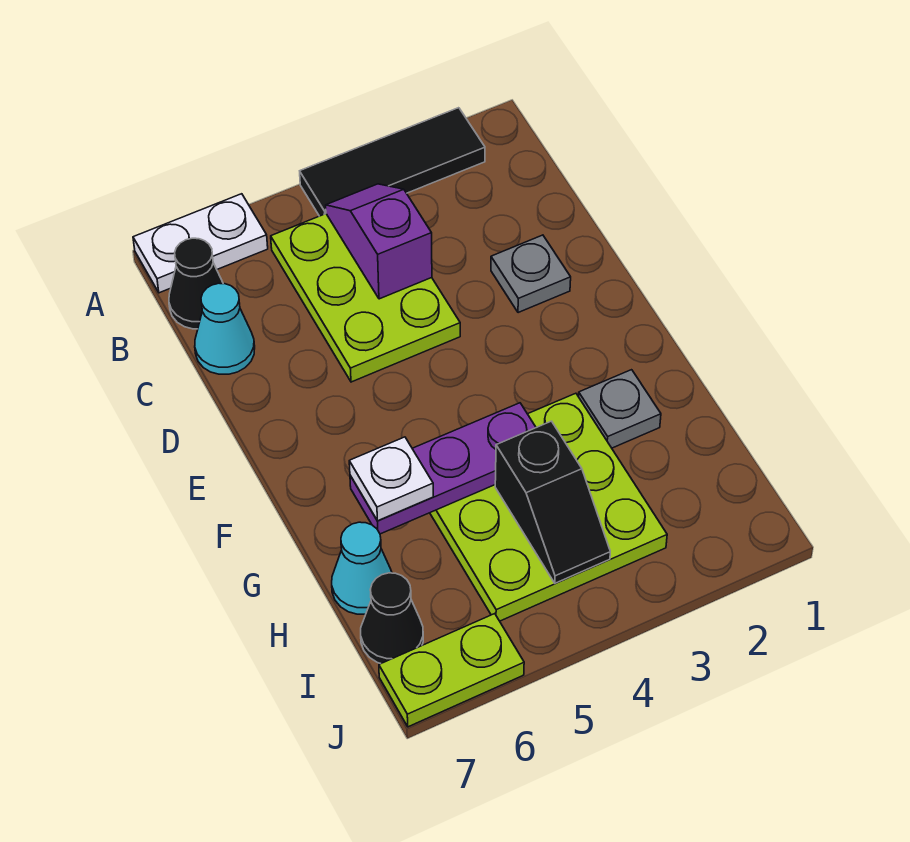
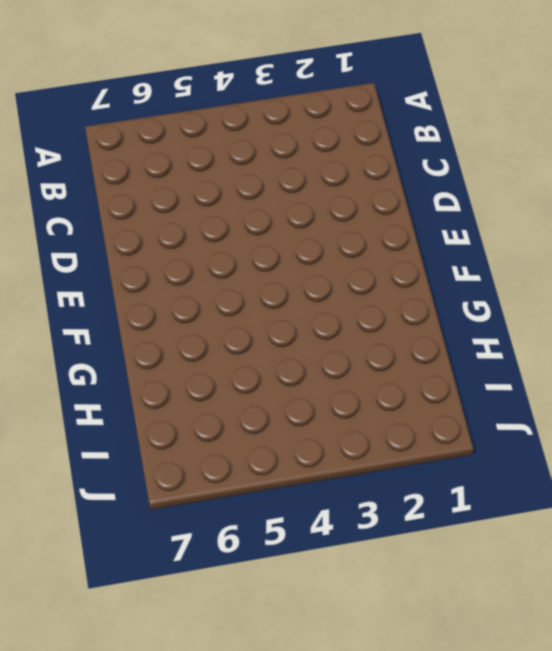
none -> black 1x3 tile [300,108,485,216]
none -> white 1x2 plate [133,194,268,293]
none -> lime 2x3 plate [271,214,460,382]

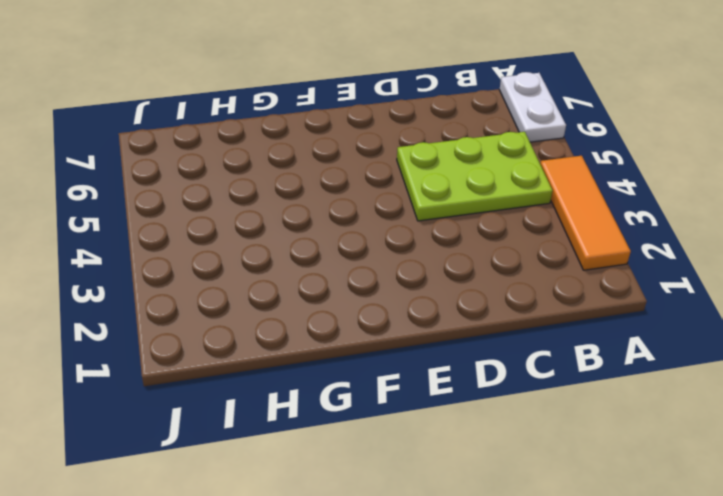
orange 1x3 tile [540,156,631,270] -> black 1x3 tile [300,108,485,216]
none -> black 1x1 cone [169,238,223,329]
none -> cyan 1x1 cone [195,283,255,374]
none -> grey 1x1 plate [491,235,571,313]

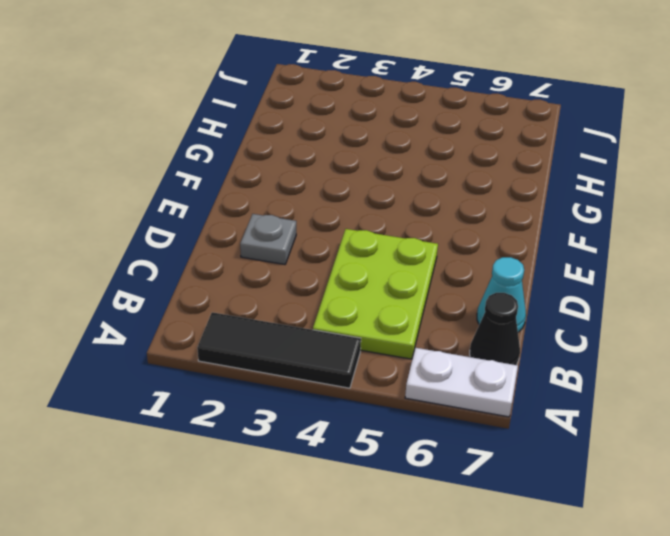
none -> grey 1x1 plate [579,370,661,448]
none -> lime 3x3 plate [430,393,667,621]
none -> cyan 1x1 cone [332,522,392,614]

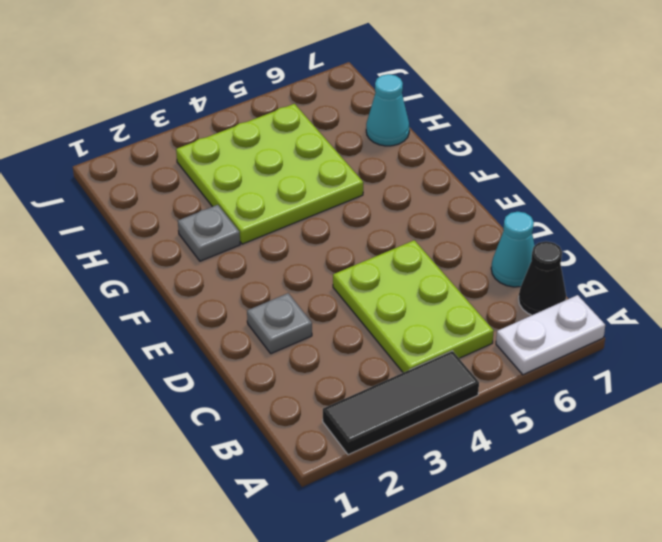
none -> black 1x1 cone [361,573,423,663]
none -> lime 1x2 plate [379,614,524,727]
none -> purple 1x2 slope [326,184,432,299]

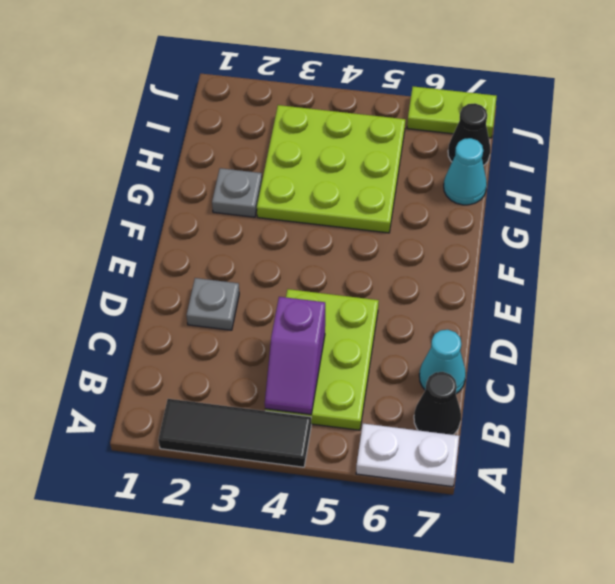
none -> purple 1x3 plate [350,403,536,534]
none -> black 1x2 slope [495,421,610,583]
none -> white 1x1 plate [349,437,433,521]

